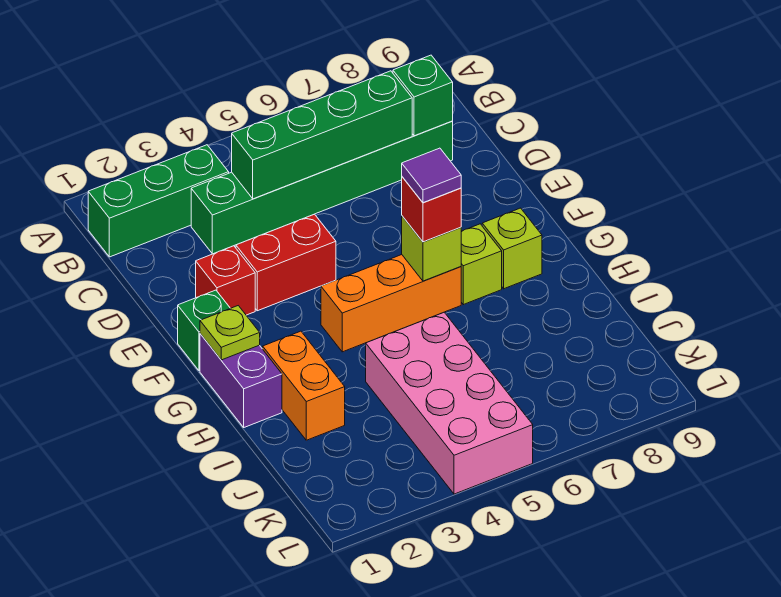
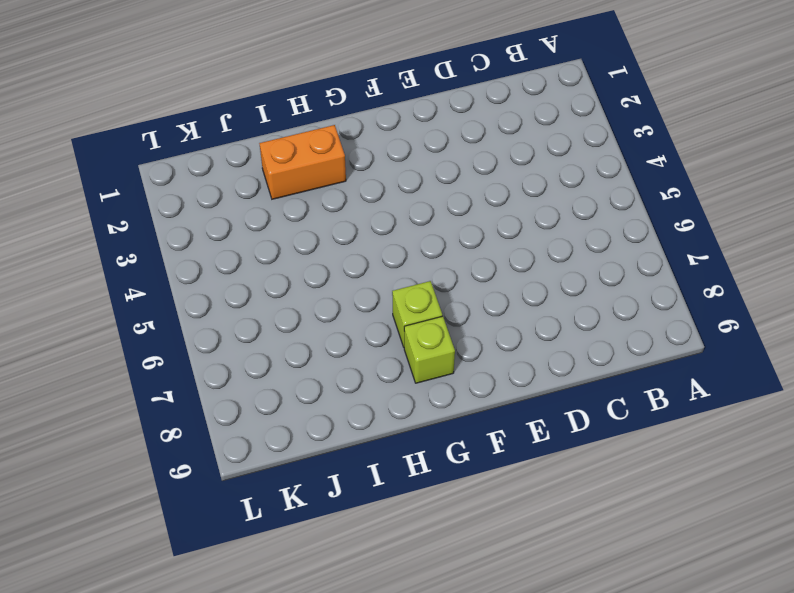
none -> green 1x3 brick [88,145,229,257]
none -> green 1x6 brick [191,121,453,254]
none -> red 1x1 brick [196,246,255,315]

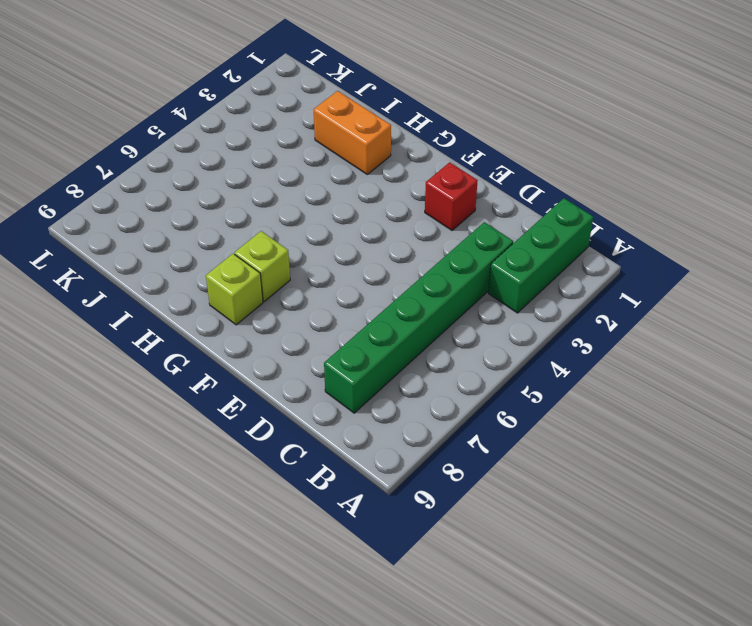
none -> red 1x2 brick [236,214,336,311]
none -> green 1x1 brick [178,290,230,371]
none -> purple 1x2 brick [200,334,282,427]

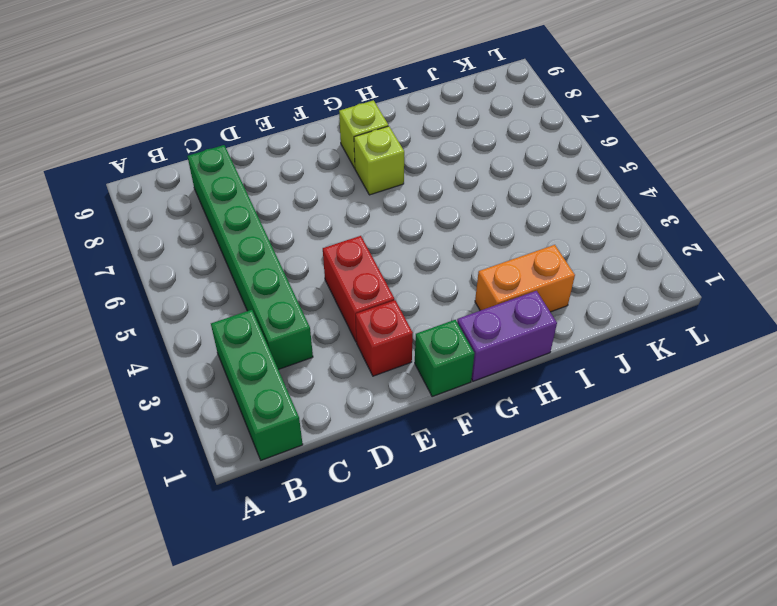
none -> orange 1x3 brick [321,255,461,352]
none -> pink 2x4 brick [366,312,533,494]
none -> green 1x4 brick [232,71,412,199]

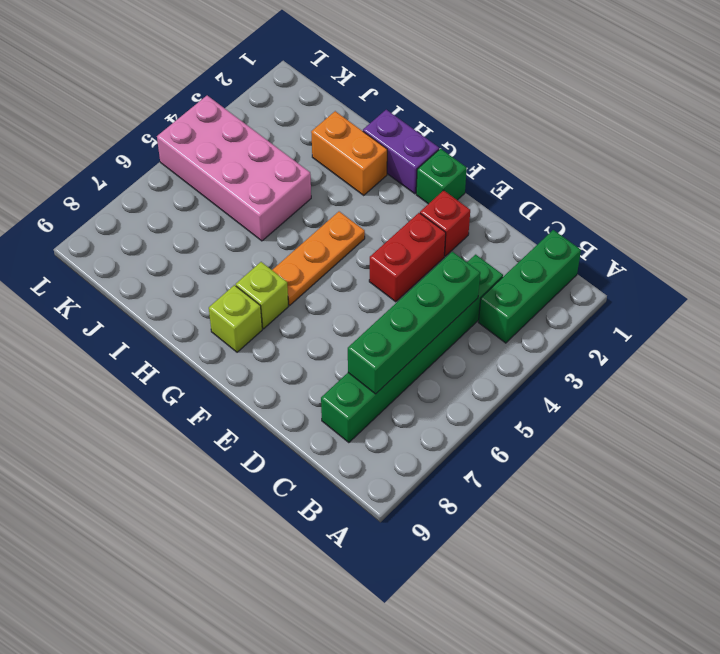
orange 1x3 plate [272,212,365,305] -> orange 1x3 brick [321,255,461,352]
none -> green 1x1 brick [393,55,453,136]
none -> lime 1x1 plate [200,306,260,360]
none -> lime 1x1 brick [402,216,461,281]

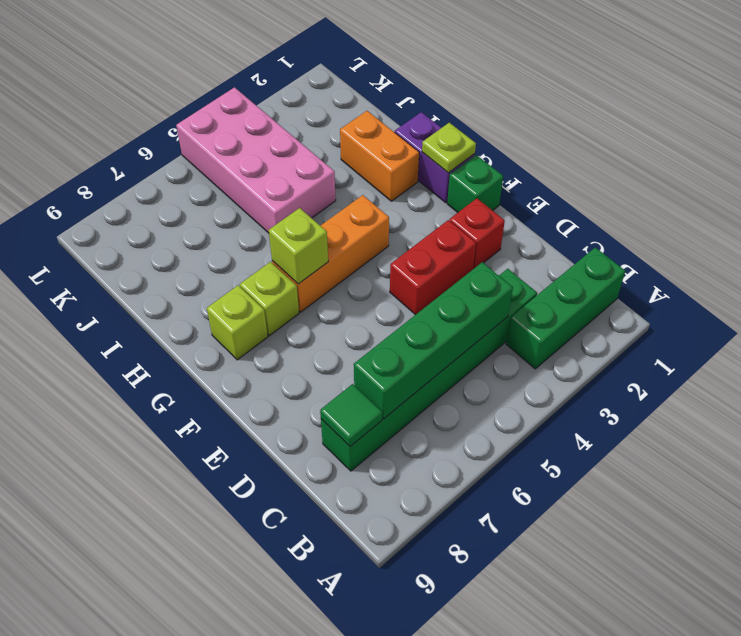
green 1x1 tile [320,384,382,446] -> green 1x1 brick [393,55,453,136]
none -> red 1x1 brick [402,177,461,242]
none -> purple 1x1 tile [402,148,461,203]

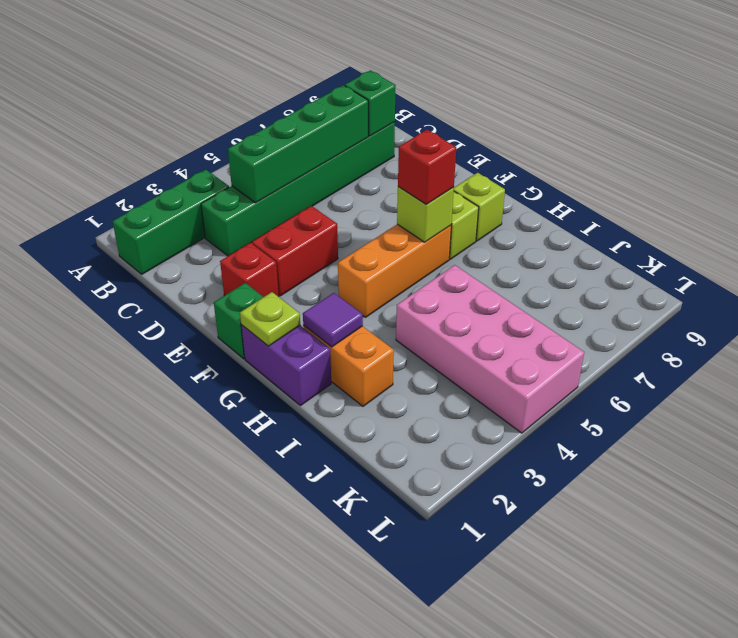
purple 1x1 tile [303,293,363,347] -> purple 1x1 tile moved to [402,148,461,203]

